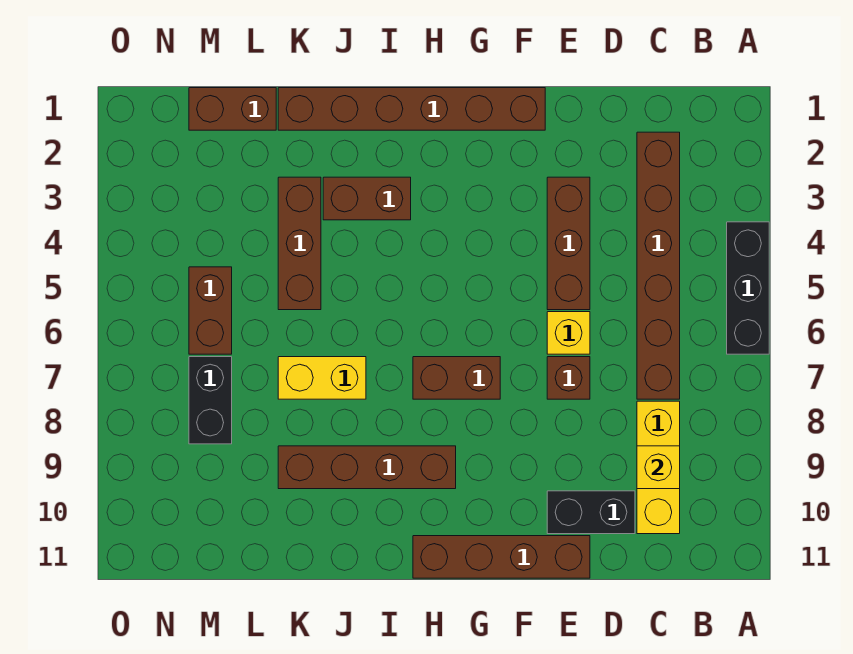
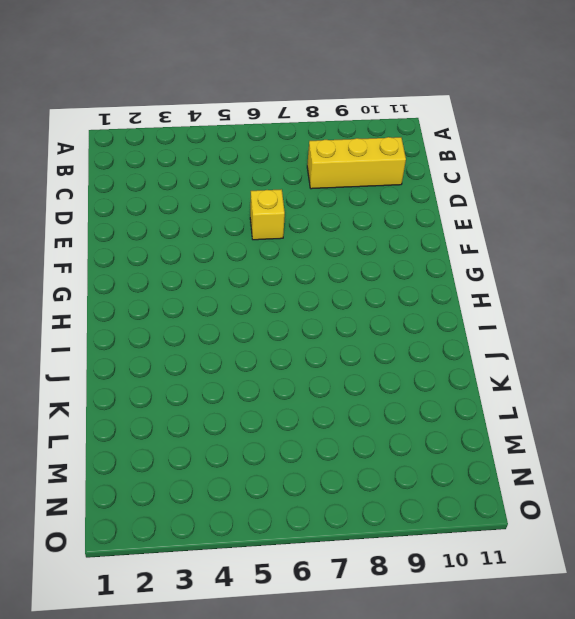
none -> black 1x3 brick [727,222,769,354]
none -> brown 1x6 brick [637,132,680,399]
none -> black 1x2 brick [547,491,635,534]

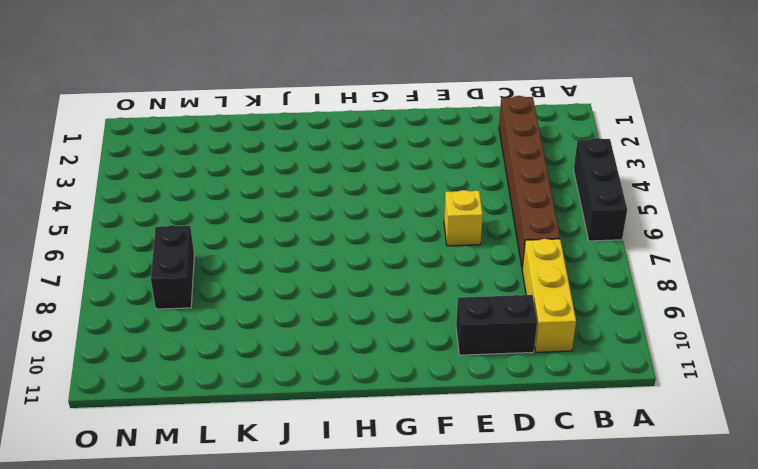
none -> brown 1x3 brick [547,177,590,310]
none -> brown 1x1 brick [547,357,590,399]
none -> brown 1x4 brick [413,536,590,578]

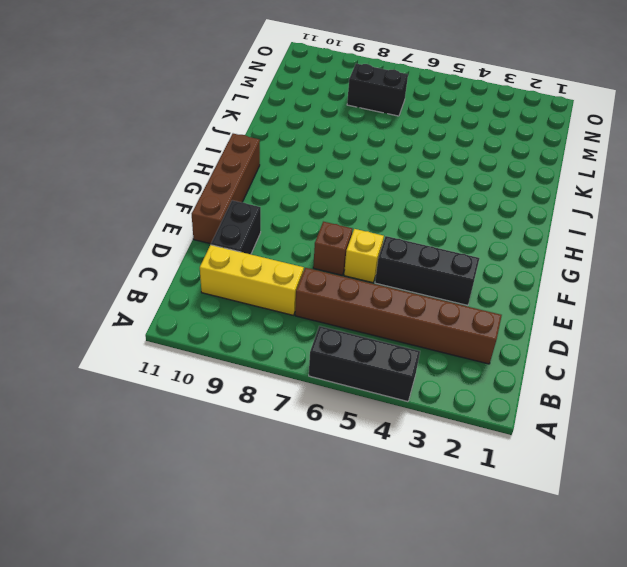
black 1x3 brick [375,236,480,305] -> brown 1x3 brick [547,177,590,310]
none -> brown 1x6 brick [278,88,545,130]
none -> brown 1x2 brick [413,357,500,399]
none -> brown 1x4 brick [278,446,456,489]

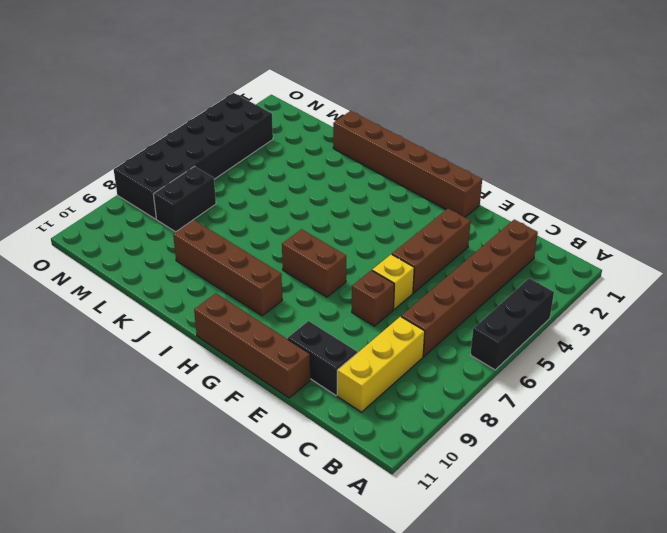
black 2x6 brick [114,93,273,219] -> none
none -> brown 1x2 brick [323,177,411,220]
none -> yellow 1x2 brick [278,357,366,399]
none -> brown 1x3 brick [278,177,321,310]

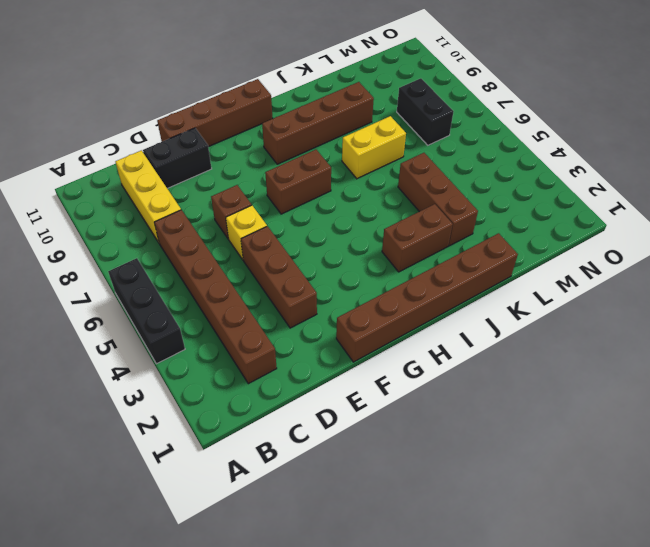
none -> brown 1x2 brick [189,88,276,130]
none -> brown 1x2 brick [189,267,232,354]
none -> yellow 1x1 brick [637,446,680,489]

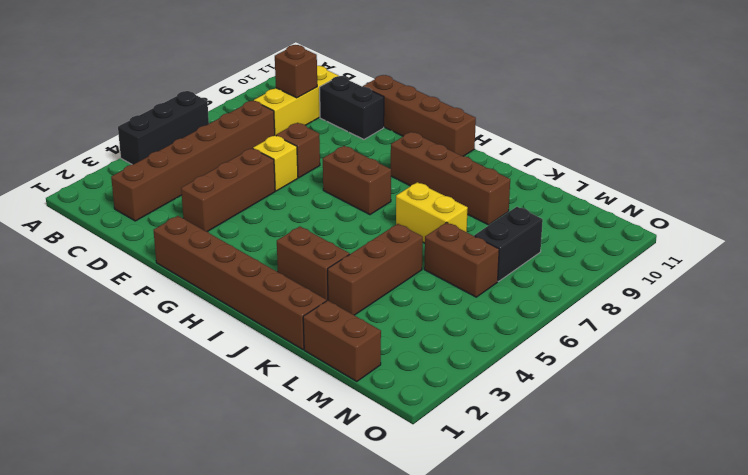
brown 1x1 brick [275,45,317,98] -> yellow 1x1 brick [637,446,680,489]
brown 1x2 brick [424,222,499,297] -> brown 1x2 brick turned to [189,267,232,354]

